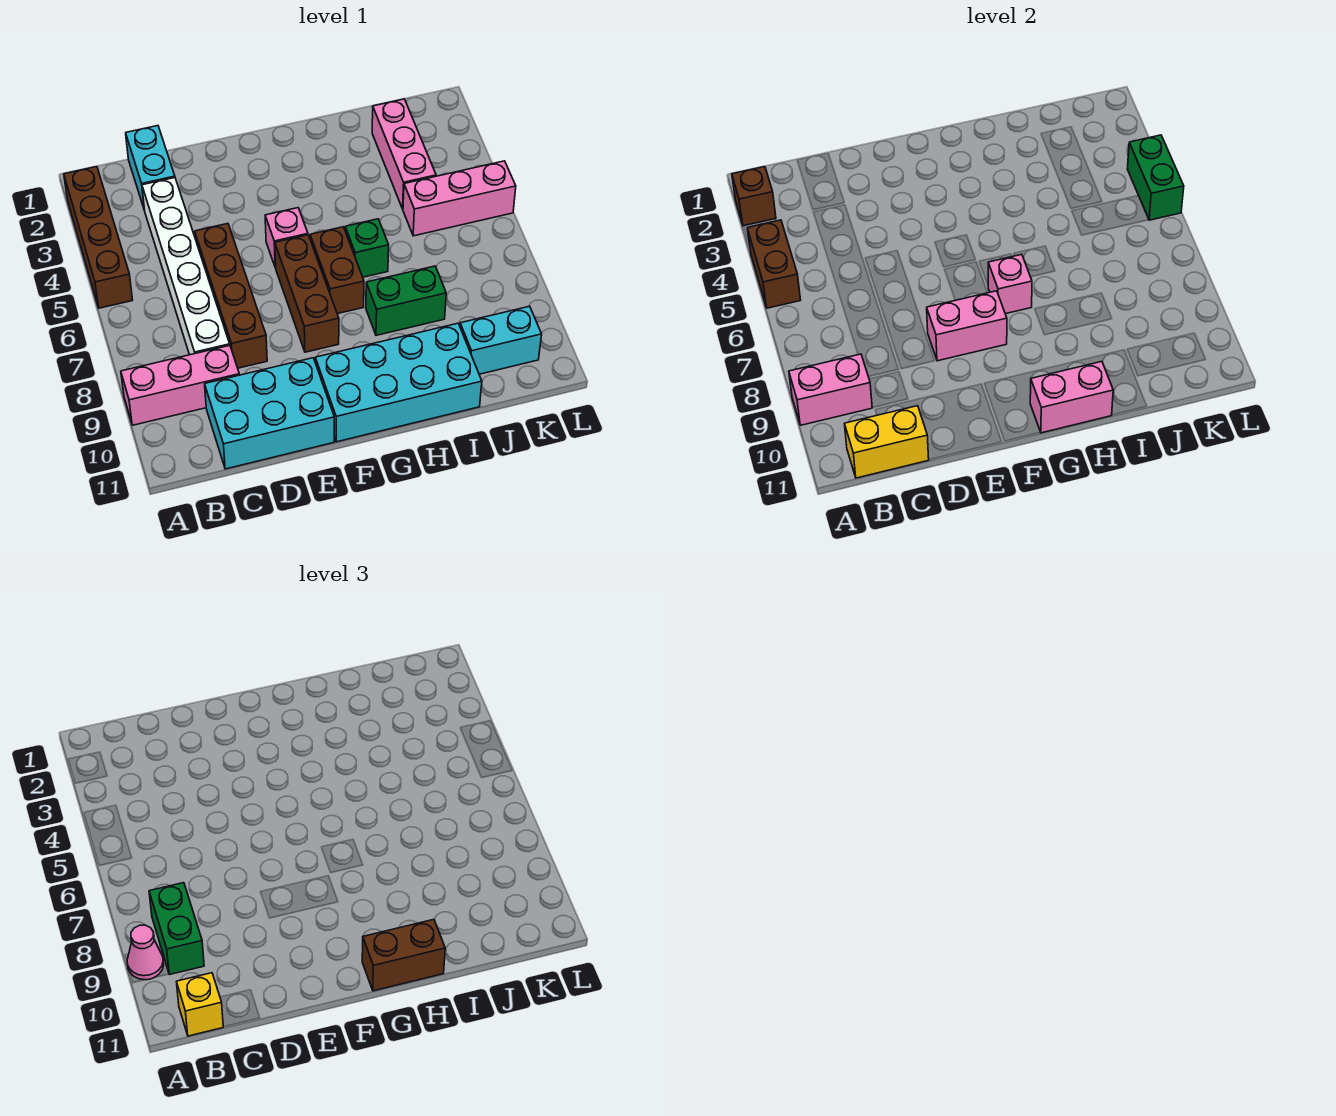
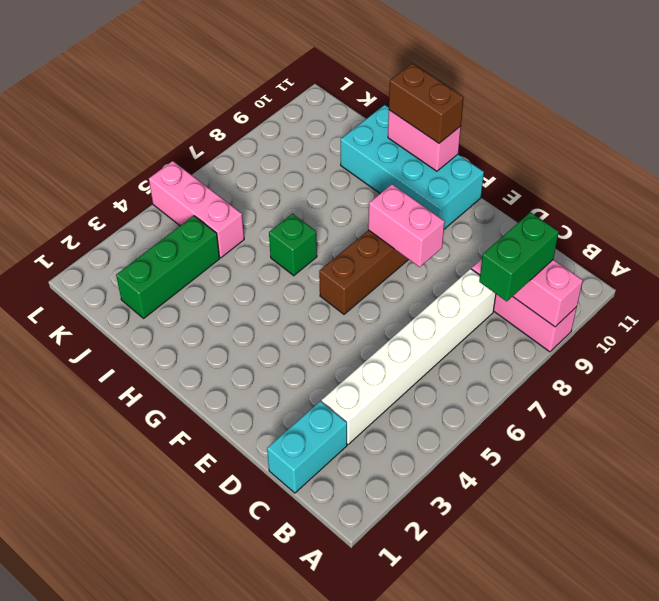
green 1x3 brick [116,216,220,318] -> pink 1x3 brick [372,99,436,209]
none -> brown 1x4 brick [64,167,132,308]
none -> cyan 2x3 brick [205,358,334,469]
none -> brown 1x4 brick [195,224,267,368]

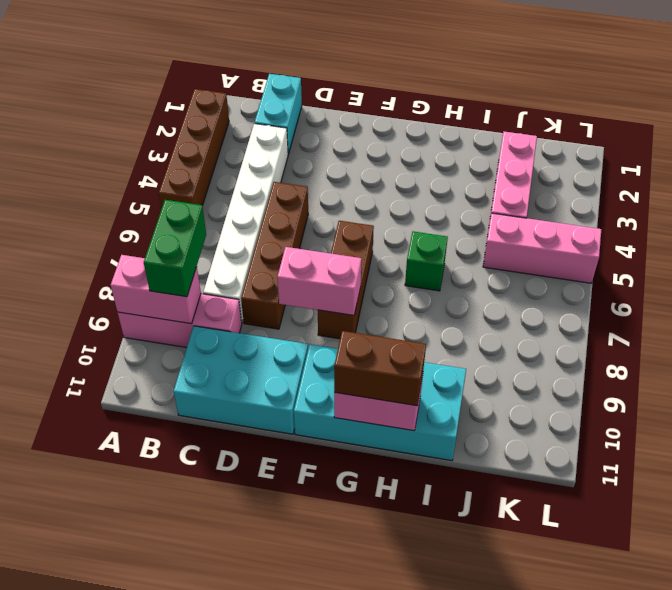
none -> pink 1x1 brick [265,208,308,267]
none -> brown 1x2 brick [310,227,364,314]
none -> green 1x2 brick [366,266,446,335]

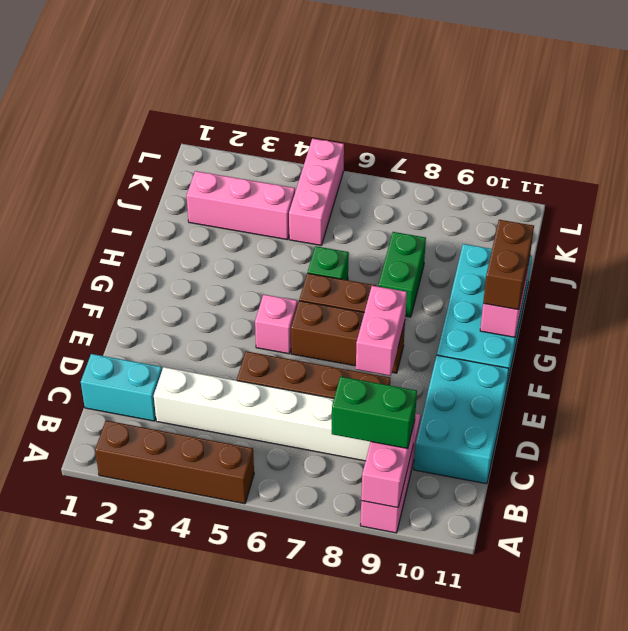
none -> cyan 1x2 brick [460,306,542,374]
none -> brown 1x1 brick [732,167,776,226]
none -> brown 1x2 brick [747,220,800,308]

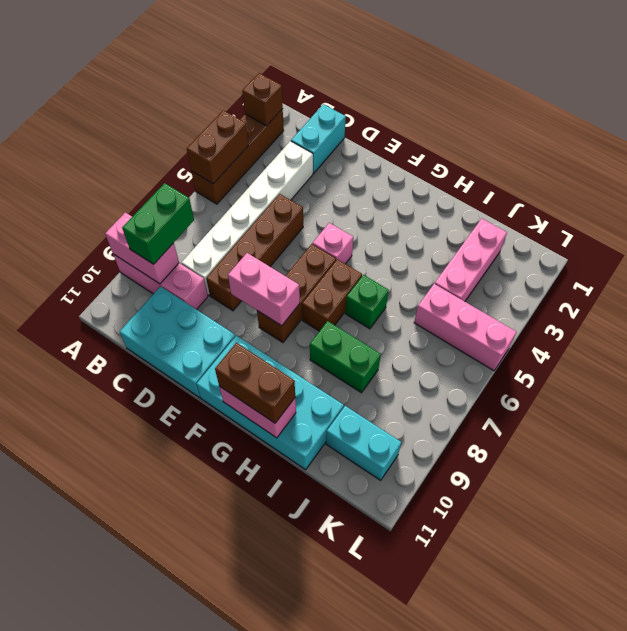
none -> yellow 1x2 brick [844,406,929,478]
none -> pink 1x1 brick [988,254,1032,314]
none -> green 1x2 brick [1128,135,1184,220]

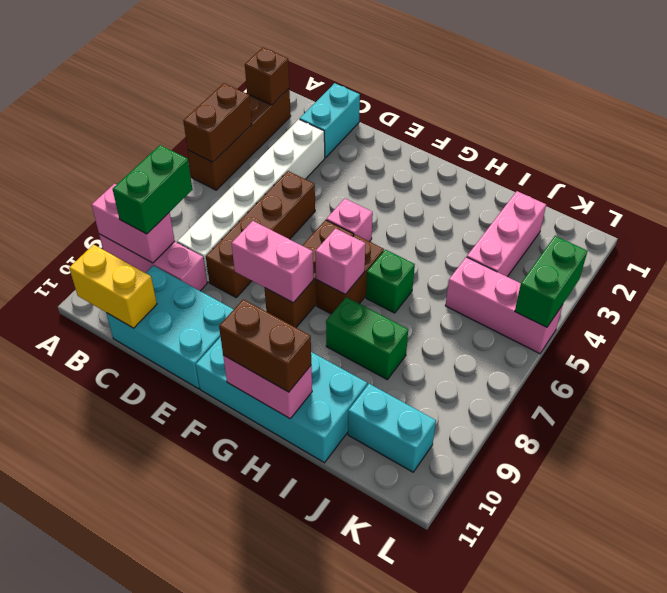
none -> pink 1x1 cone [127,925,164,980]
none -> yellow 1x1 brick [176,973,223,1036]

